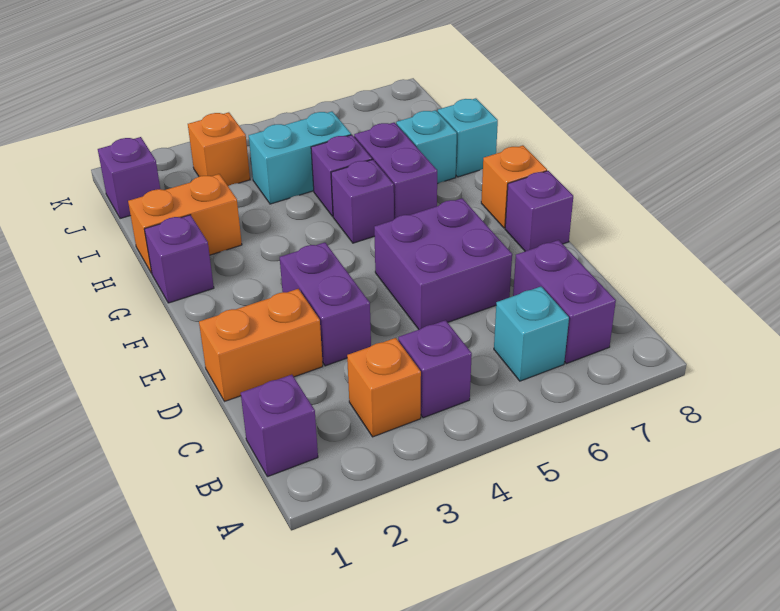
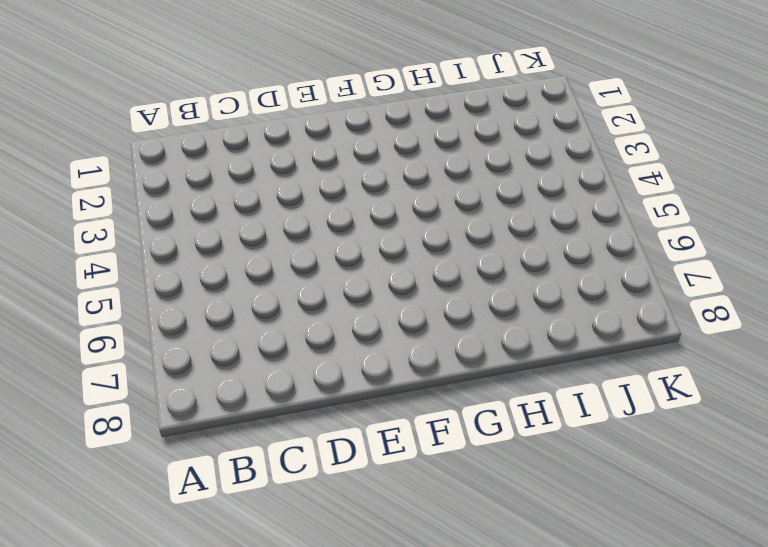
none -> purple 1x1 brick [241,375,318,477]
none -> orange 1x1 brick [347,338,421,437]
none -> purple 1x1 brick [398,320,472,418]

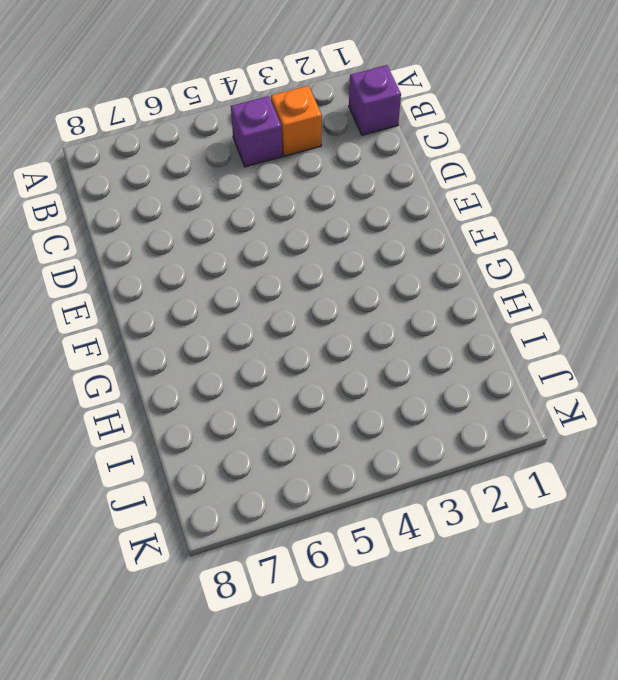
none -> cyan 1x1 brick [494,287,569,381]
none -> purple 1x2 brick [513,240,616,364]
none -> orange 1x2 brick [199,289,323,401]

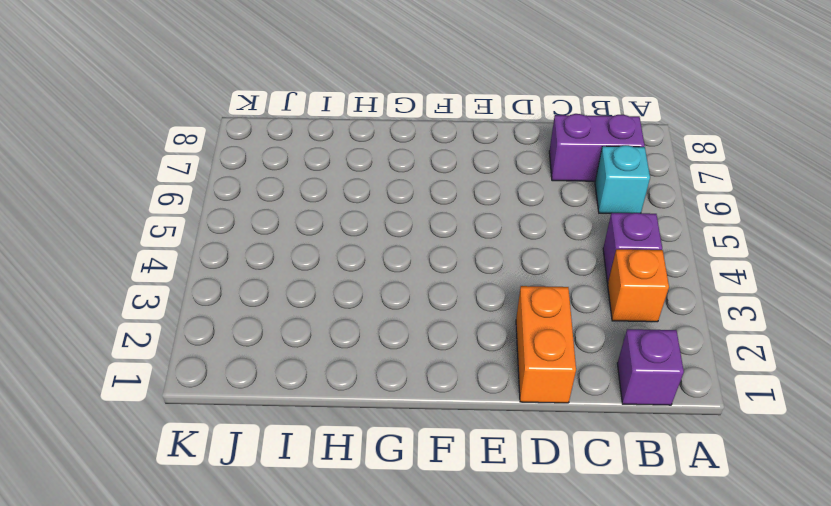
none -> purple 1x2 brick [280,242,371,366]
none -> purple 2x2 brick [374,198,512,329]
none -> purple 1x1 brick [505,171,573,251]

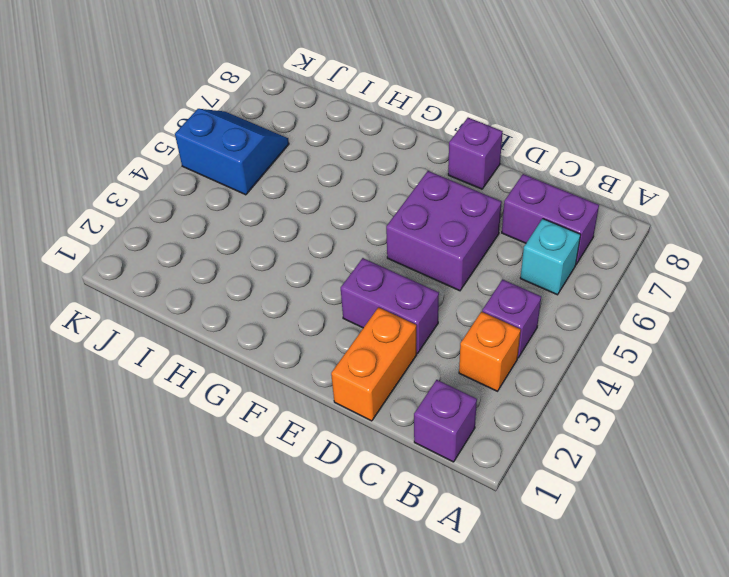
blue 2x2 slope [175,109,289,195] -> none
none -> orange 1x1 brick [481,145,547,228]
none -> purple 1x1 brick [145,215,214,303]
none -> purple 1x1 brick [331,160,394,243]

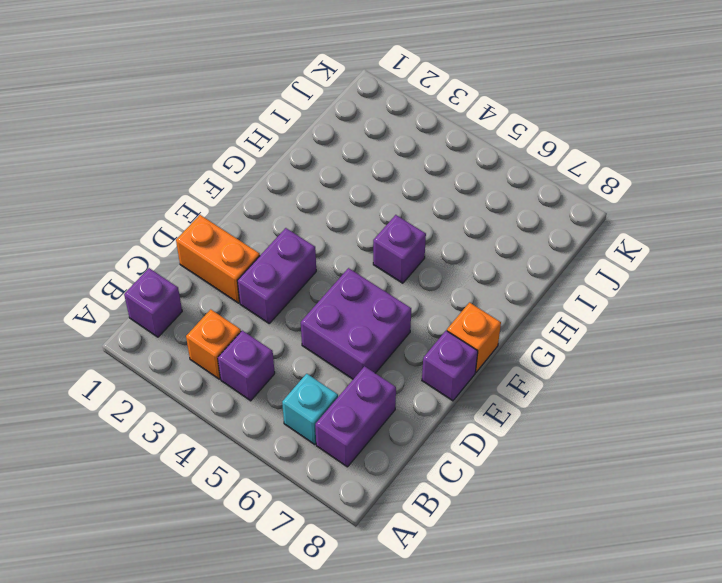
none -> purple 1x1 brick [145,215,214,303]
none -> purple 1x2 brick [354,123,437,219]
none -> orange 1x2 brick [128,174,242,273]

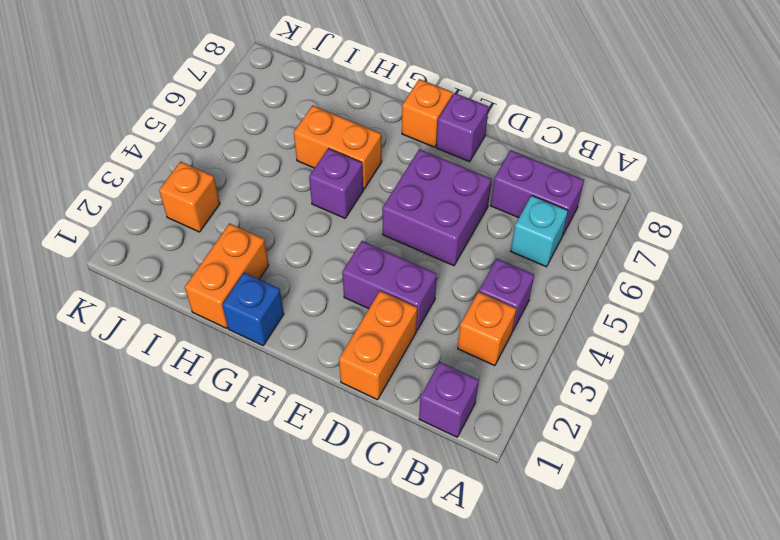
blue 1x1 brick [222,273,284,345] -> purple 1x1 brick [145,215,214,303]
orange 1x2 brick [294,105,382,189] -> purple 1x2 brick [354,123,437,219]
none -> purple 1x1 brick [311,135,372,216]
none -> cyan 1x1 brick [396,110,457,184]
none -> cyan 1x1 brick [438,98,498,177]

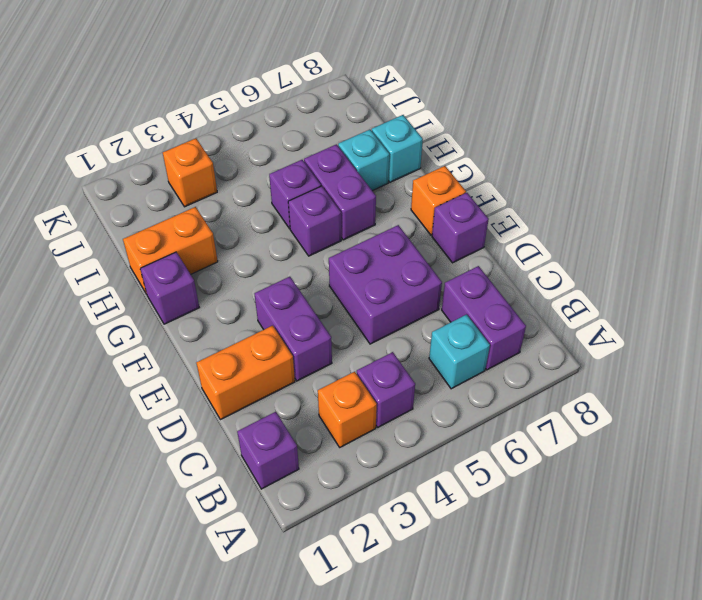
none -> cyan 1x2 brick [249,111,351,204]
none -> purple 1x1 brick [98,137,160,219]

